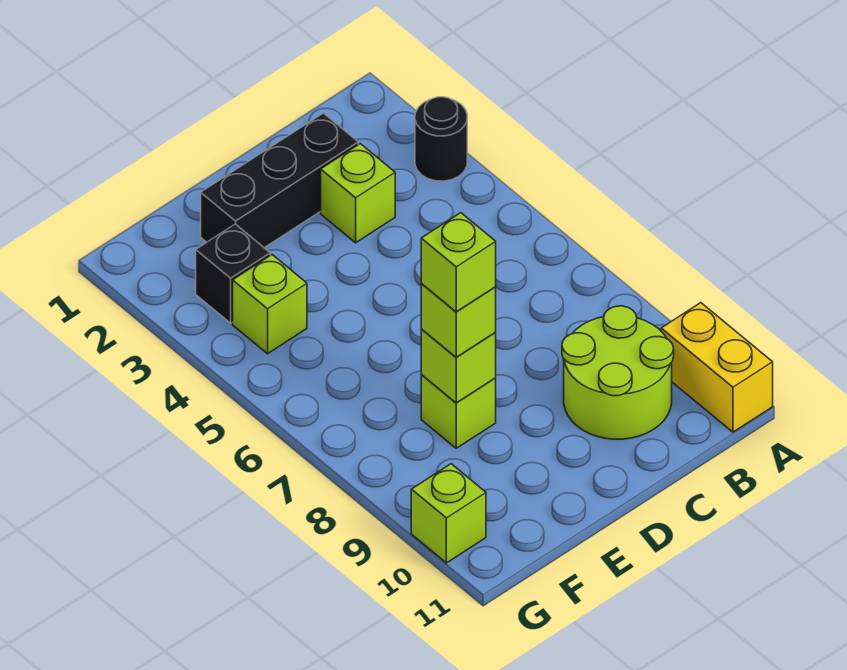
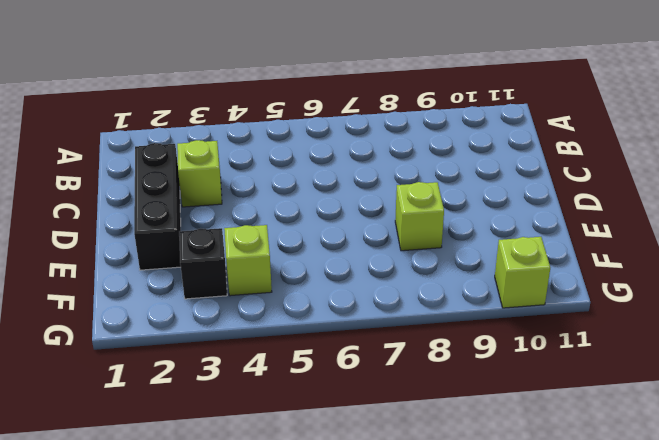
none -> black 1x1 round brick [415,97,467,181]
none -> yellow 1x2 brick [661,303,773,432]
none -> lime 2x2 round brick [562,306,674,439]

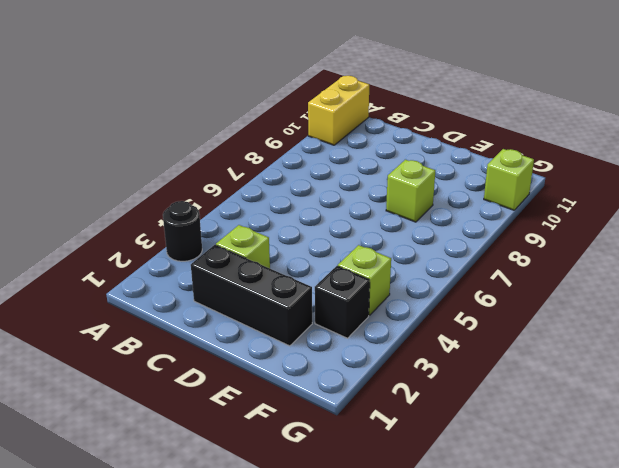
none -> lime 2x2 round brick [562,306,674,439]
none -> lime 1x1 brick [421,329,496,403]
none -> lime 1x1 brick [421,284,496,357]

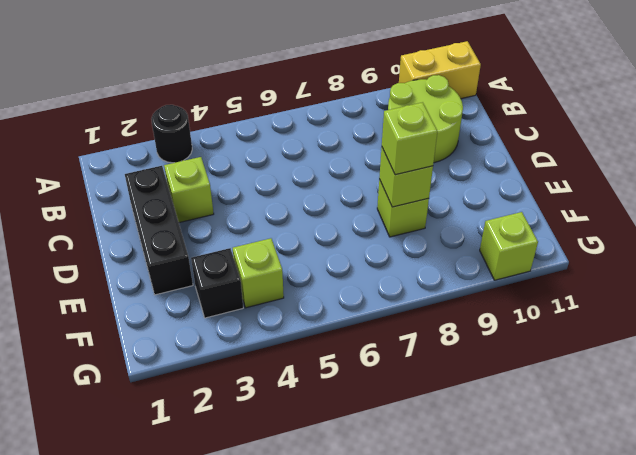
none -> lime 1x1 brick [421,213,496,312]

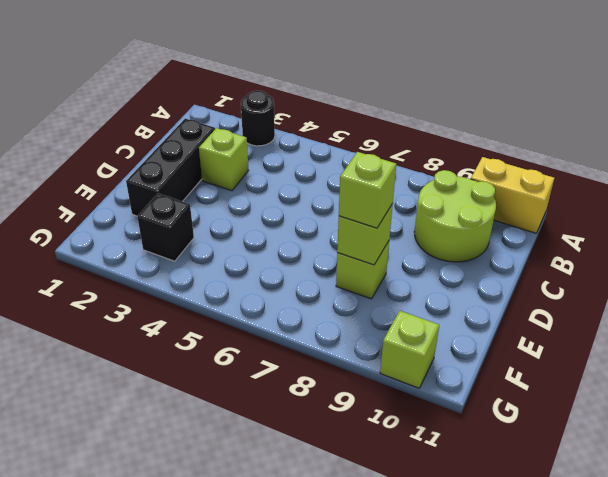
none -> lime 1x1 brick [233,255,307,354]
none -> lime 1x1 brick [421,213,496,312]

